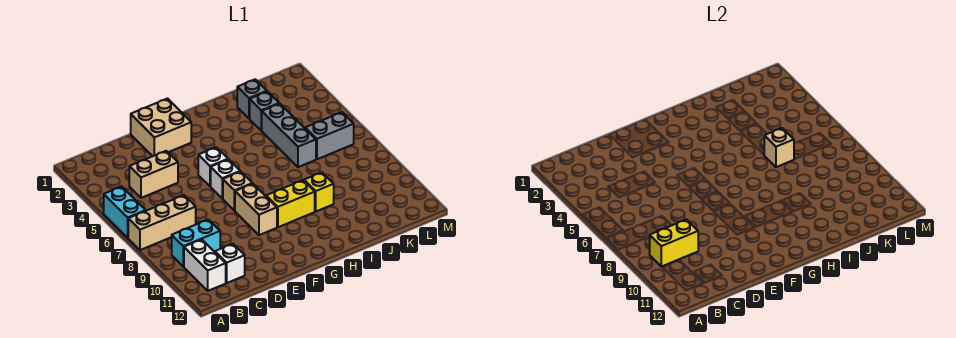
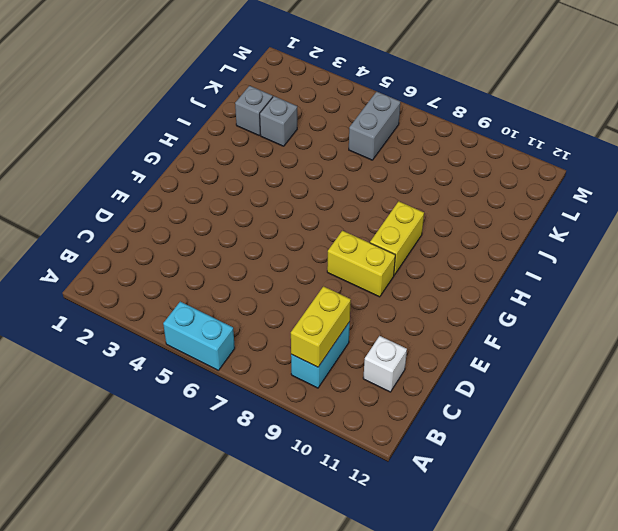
yellow 1x2 brick [327,231,395,297] -> tan 1x2 brick [235,184,277,235]
none -> tan 1x3 brick [128,195,196,250]
none -> white 1x2 brick [184,240,226,291]
none -> tan 1x2 brick [129,151,178,198]

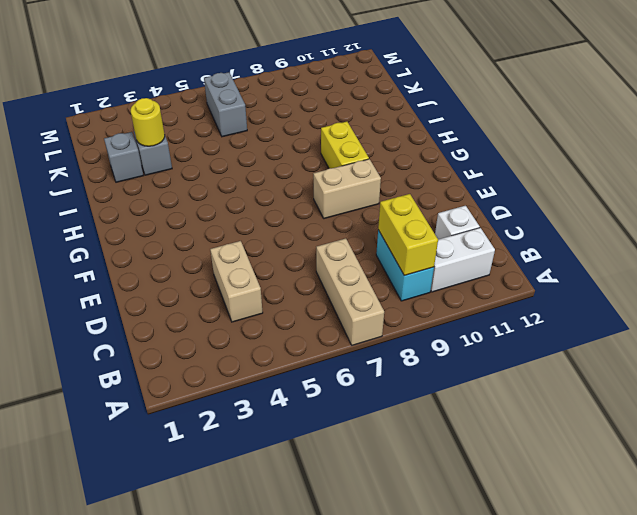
yellow 1x1 round brick [131,98,165,146] -> none
none -> cyan 1x2 brick [104,187,146,238]
none -> tan 2x2 brick [131,99,191,156]
none -> white 1x1 brick [198,147,228,186]

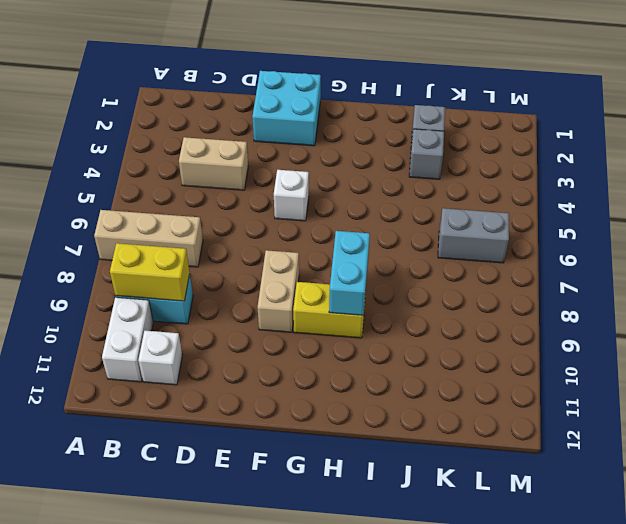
cyan 2x2 brick [252,71,321,146] -> tan 2x2 brick [131,99,191,156]
cyan 1x2 brick [329,231,370,315] -> cyan 1x2 brick moved to [104,187,146,238]
none -> white 1x1 brick [211,159,240,199]
none -> tan 1x1 brick [223,171,253,211]
none -> yellow 1x1 brick [304,172,334,211]

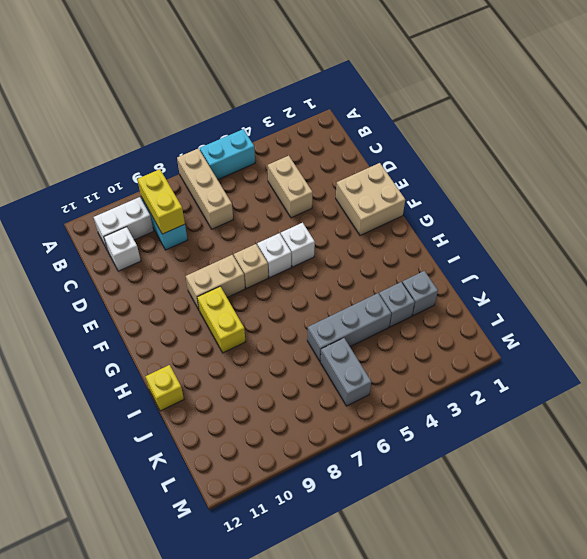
yellow 1x1 brick [145,365,184,411] -> yellow 1x1 brick moved to [304,172,334,211]
none -> tan 1x1 brick [764,128,794,167]

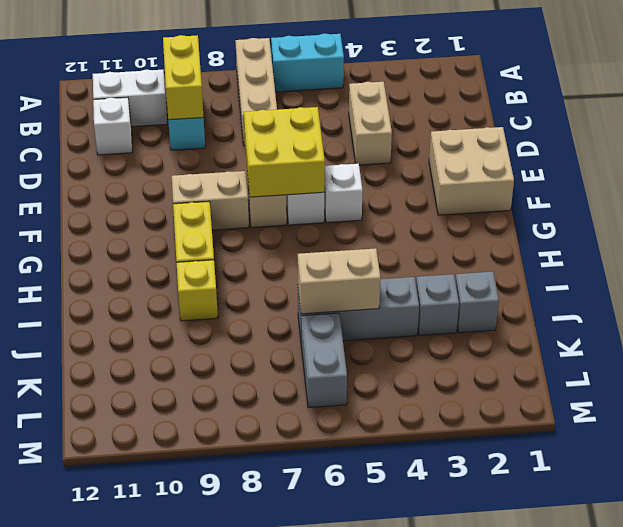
yellow 2x2 brick [244,107,325,197] -> none
tan 1x2 brick [298,248,381,314] -> tan 1x1 brick [764,128,794,167]

